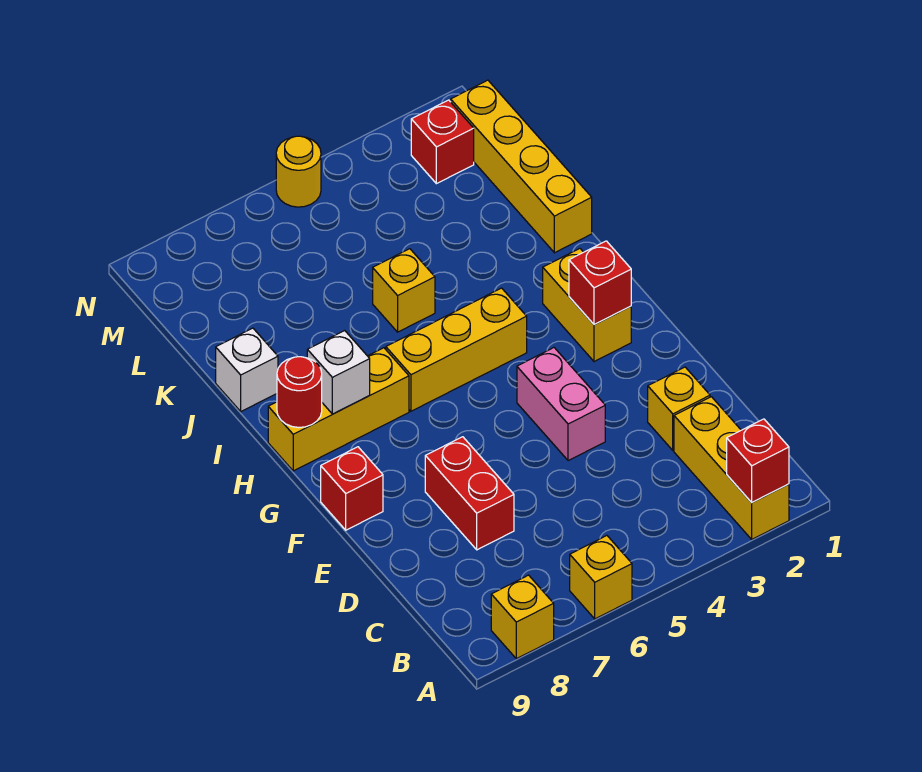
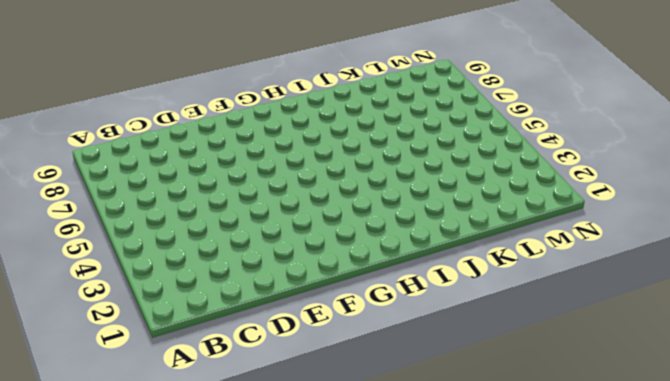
none -> yellow 1x3 brick [674,397,789,539]
none -> yellow 1x1 brick [570,536,632,619]
none -> yellow 1x1 brick [491,575,554,659]

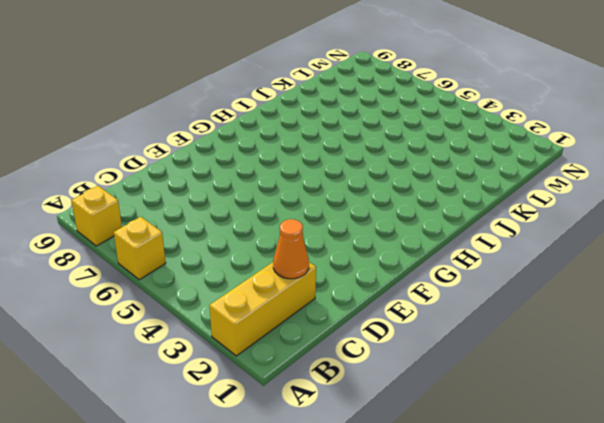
orange 1x1 cone [273,219,309,279] -> none
none -> yellow 1x1 brick [648,367,710,450]
none -> red 1x2 brick [425,437,514,550]
none -> pink 1x2 brick [517,348,605,461]

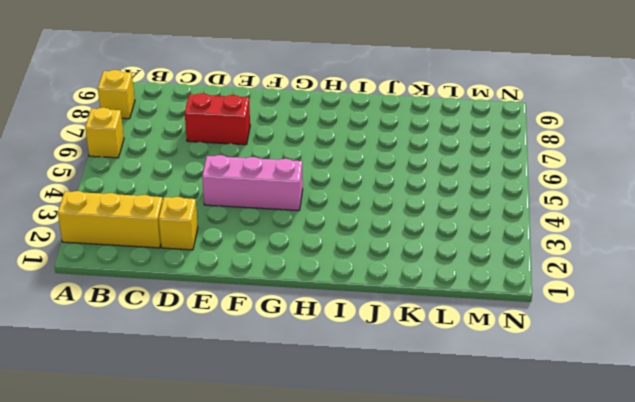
pink 1x3 brick [202,155,303,211] -> pink 1x2 brick [517,348,605,461]
none -> red 1x1 brick [321,447,383,530]
none -> yellow 1x2 brick [543,249,631,362]
none -> yellow 1x3 brick [386,288,527,411]

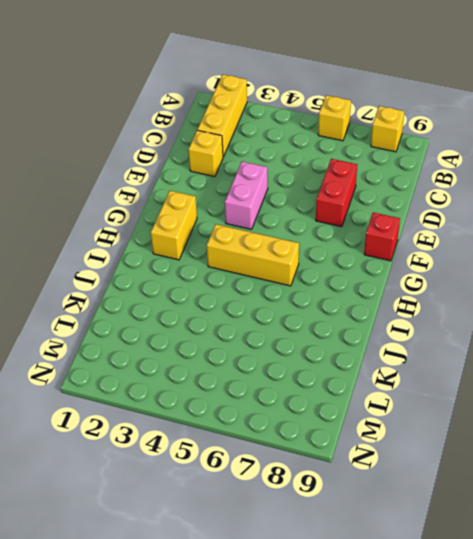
none -> yellow 1x3 brick [268,348,409,471]
none -> yellow 1x4 brick [451,80,592,253]
none -> yellow 1x1 brick [373,249,435,332]

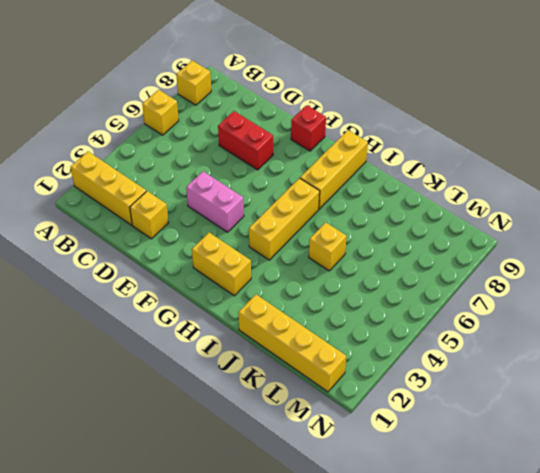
none -> white 1x1 brick [216,328,278,411]
none -> red 1x1 brick [411,100,474,184]
none -> yellow 1x1 round brick [276,136,321,207]

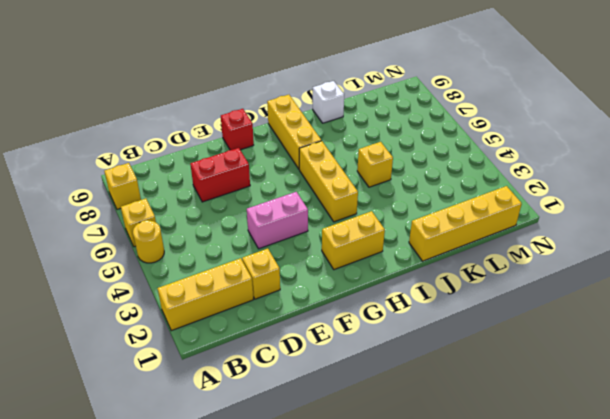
yellow 1x1 round brick [133,220,164,263] -> yellow 1x1 round brick moved to [276,136,321,207]
none -> red 1x1 brick [411,100,474,184]
none -> red 1x1 brick [727,419,789,502]
none -> red 1x1 brick [569,241,631,325]

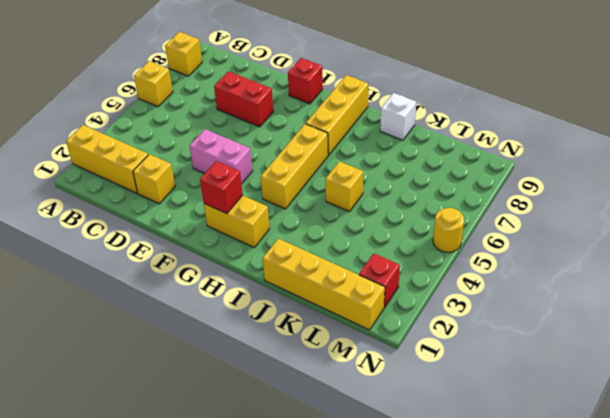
none -> red 1x1 brick [727,419,789,502]
none -> white 1x1 brick [307,331,370,414]
none -> red 1x1 round brick [277,357,322,427]

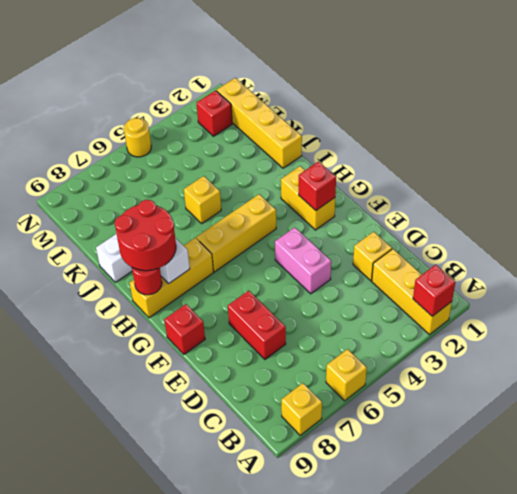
red 2x2 round brick [115,200,176,271] -> none

